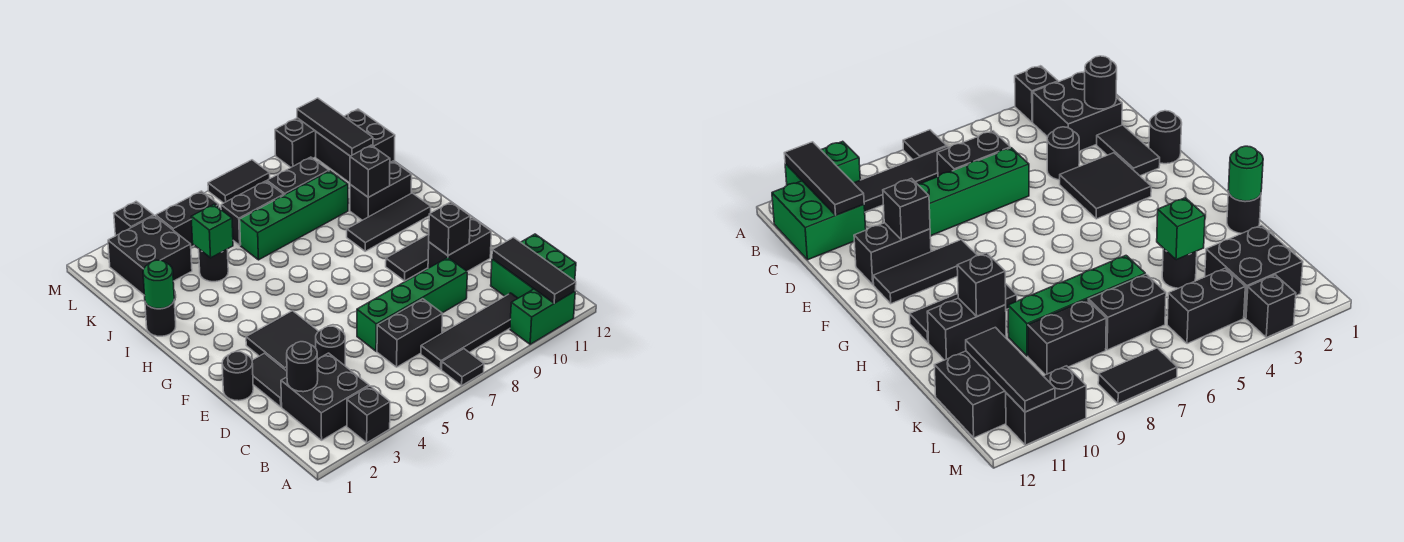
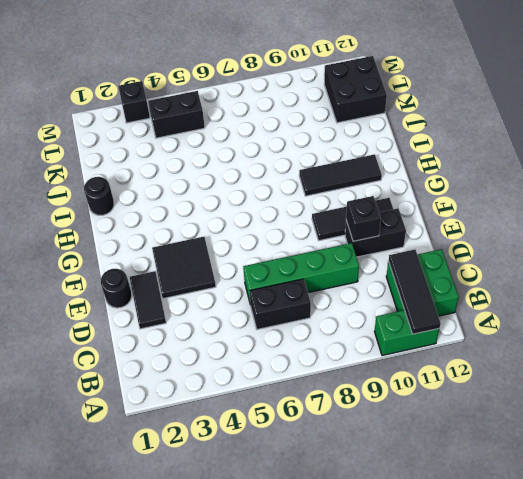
none -> black 1x1 brick [347,386,390,443]
none -> black 1x1 tile [442,349,484,385]
none -> black 2x2 brick [281,353,369,440]
none -> black 1x4 tile [421,293,518,369]

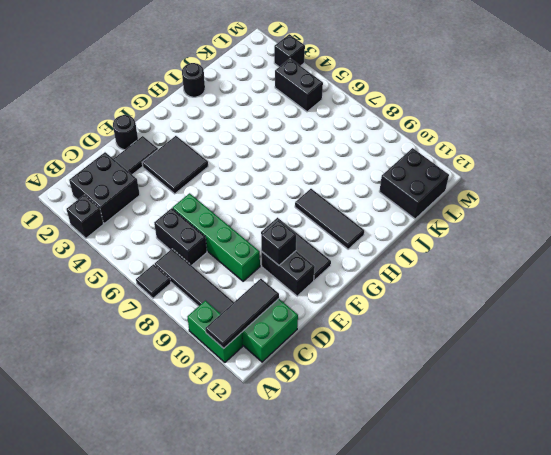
none -> black 1x1 round brick [316,326,345,366]
none -> black 1x2 brick [350,161,412,220]
none -> black 1x1 round brick [199,249,228,282]
none -> green 1x4 brick [240,171,348,260]

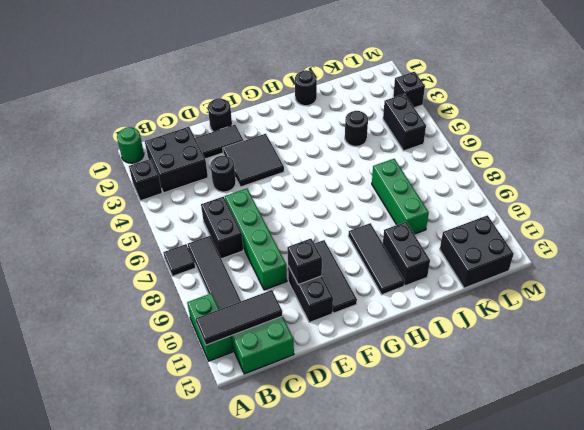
green 1x1 round brick [117,127,144,163] -> green 1x1 round brick moved to [143,260,174,309]
green 1x3 brick [372,159,429,234] -> green 1x4 brick [240,171,348,260]
none -> black 2x2 brick [108,216,192,296]
none -> black 1x2 brick [221,181,284,245]
none -> black 1x2 brick [267,157,329,195]
none -> black 1x2 tile [208,160,270,203]

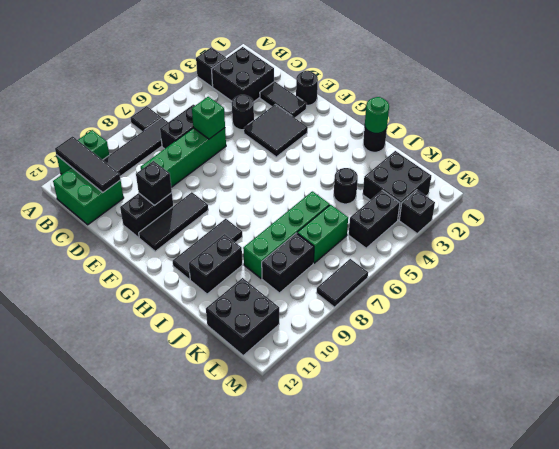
green 1x1 brick [192,97,225,139] -> green 1x1 brick moved to [191,204,233,258]
green 1x2 brick [297,205,348,263] -> black 1x2 brick [221,181,284,245]
none -> black 1x2 brick [275,118,316,167]
none -> black 1x1 round brick [287,342,318,392]
none -> black 1x1 brick [350,145,390,197]
none -> black 1x3 tile [297,98,373,156]

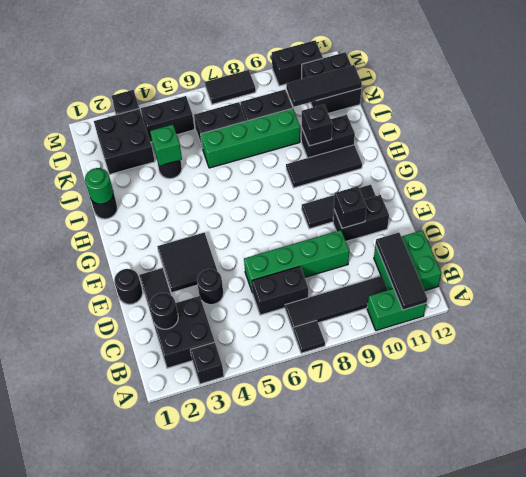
black 1x3 tile [286,65,362,107] -> black 1x3 tile turned to [297,98,373,156]

